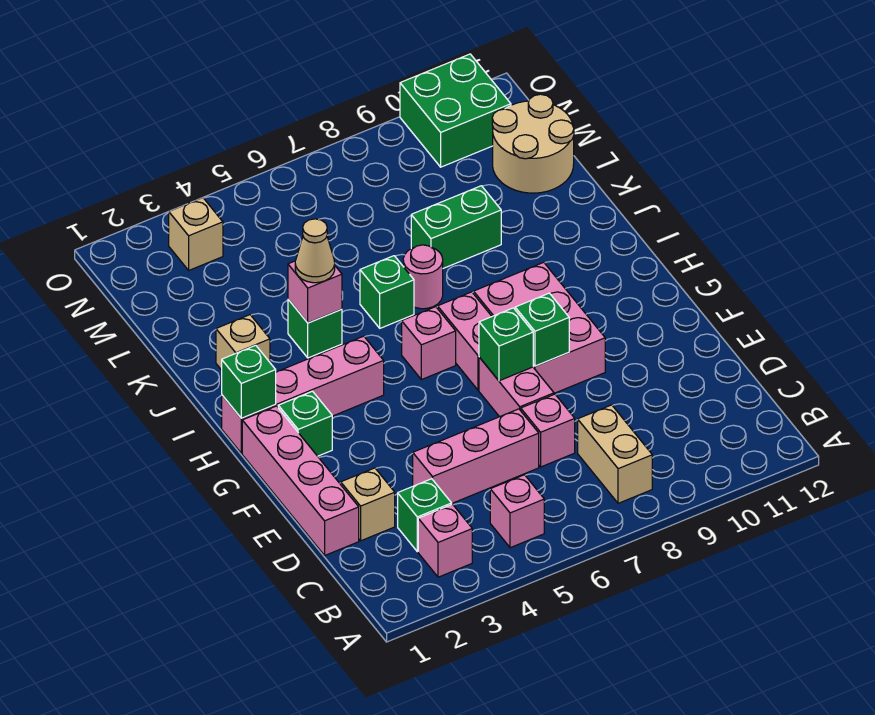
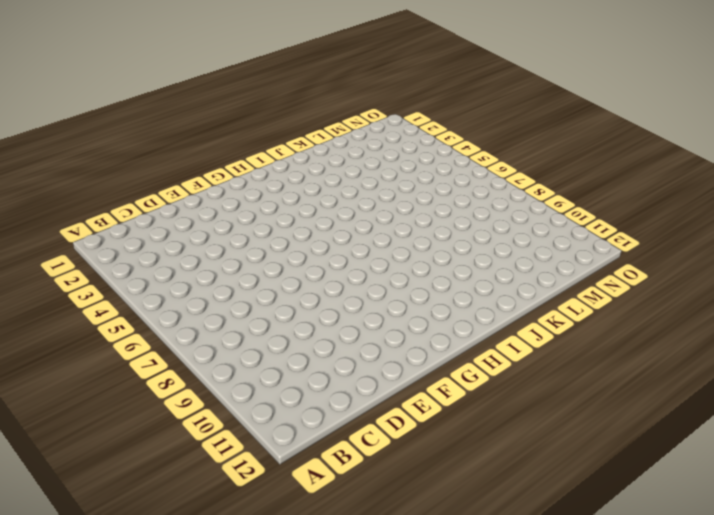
none -> pink 1x1 brick [418,504,472,577]
none -> pink 1x1 brick [490,475,544,548]
none -> tan 1x2 brick [578,405,652,503]

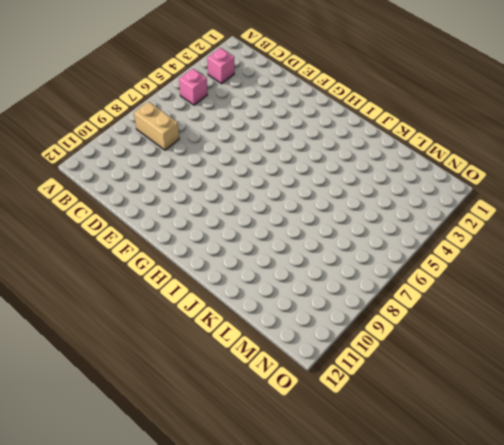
none -> green 1x1 brick [398,479,452,552]
none -> pink 1x4 brick [242,406,359,555]
none -> tan 1x1 brick [341,468,395,541]

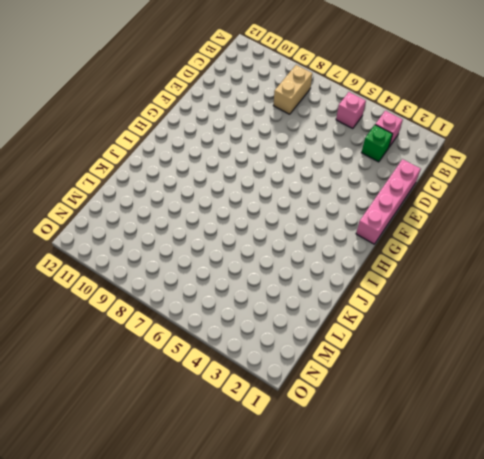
none -> tan 1x1 brick [341,468,395,541]
none -> pink 1x3 brick [413,409,539,503]
none -> pink 1x1 brick [521,394,575,467]

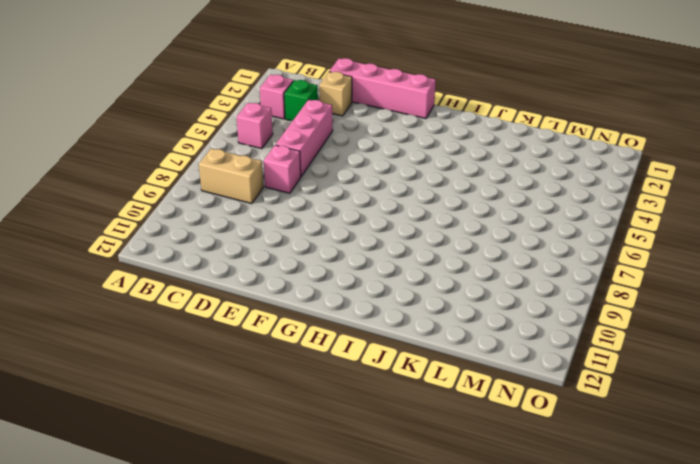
none -> pink 1x2 brick [479,357,554,417]
none -> pink 2x3 brick [474,262,605,393]
none -> green 1x1 brick [278,391,332,456]

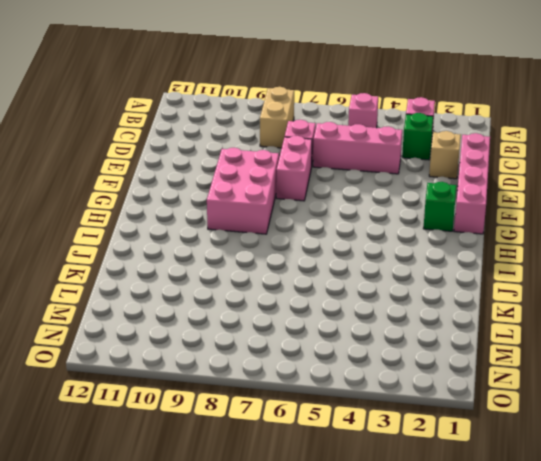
none -> pink 1x2 brick [438,292,492,390]
none -> pink 1x4 brick [222,336,384,453]
none -> pink 1x1 brick [402,307,456,380]

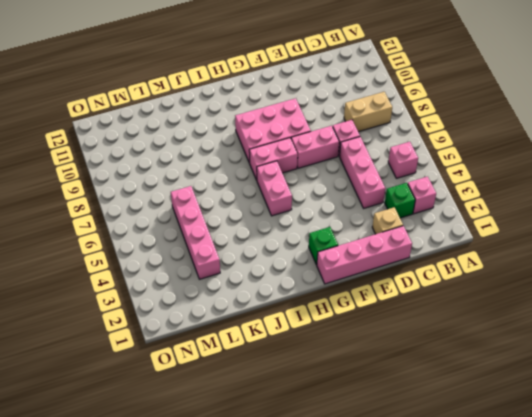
pink 1x2 brick [257,161,292,216] -> pink 1x1 brick [402,307,456,380]
pink 1x4 brick [171,186,220,279] -> pink 1x4 brick moved to [222,336,384,453]
none -> tan 1x1 brick [216,315,270,370]
none -> green 1x1 brick [288,299,342,358]
none -> green 1x1 brick [360,256,414,328]

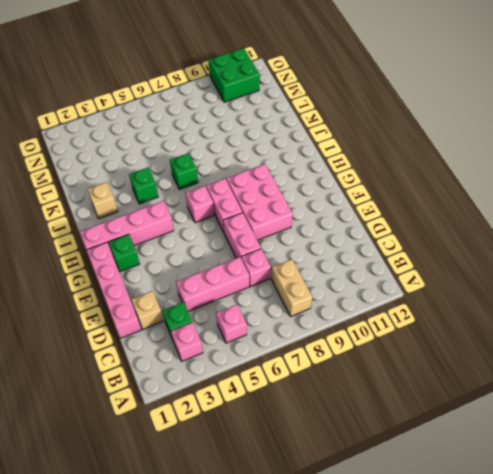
none -> pink 1x1 round brick [403,245,443,309]
none -> green 1x2 brick [411,186,501,268]
none -> tan 2x2 round brick [492,94,574,193]

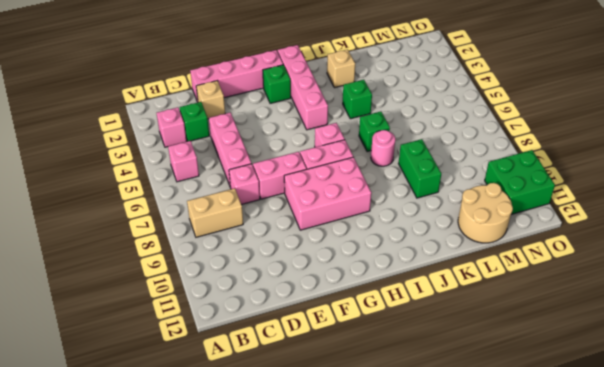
none -> tan 1x1 brick [169,198,223,270]
none -> green 1x1 brick [479,308,533,381]
none -> green 1x1 brick [515,293,569,366]

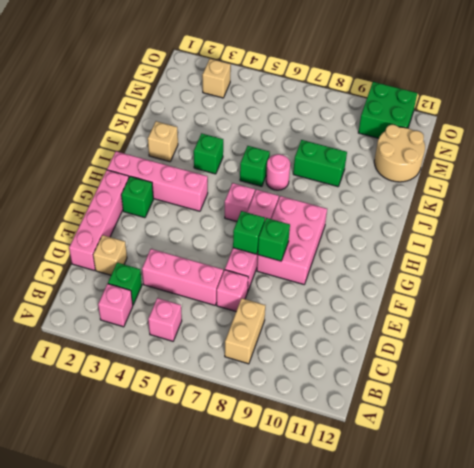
none -> green 1x1 brick [222,345,276,418]
none -> pink 1x1 brick [288,261,342,323]
none -> tan 1x1 cone [295,219,335,283]

